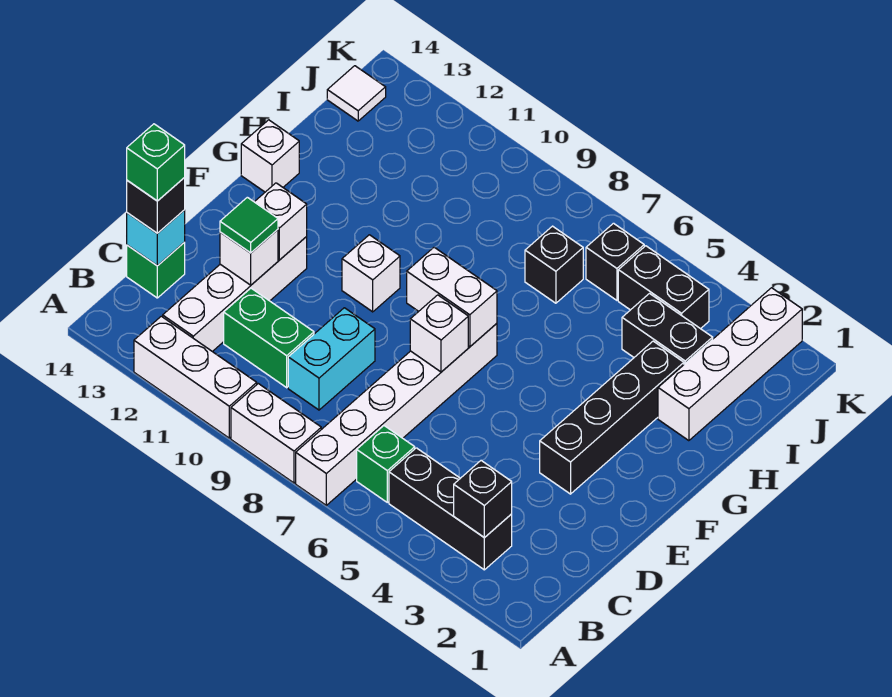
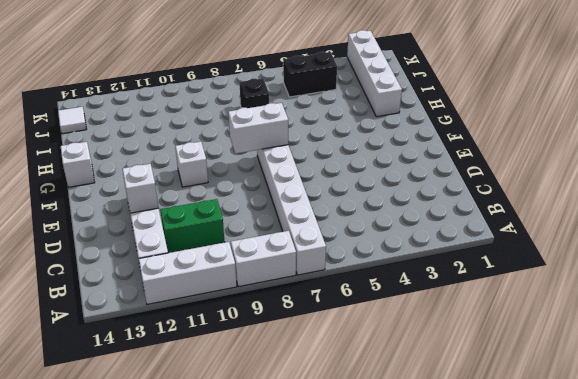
none -> black 1x3 brick [389,448,512,570]
none -> green 1x1 brick [357,426,415,502]
none -> cyan 1x2 brick [288,308,375,410]

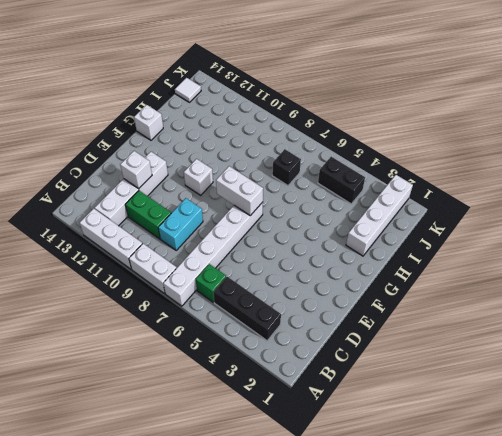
none -> green 1x1 brick [127,242,185,298]
none -> black 1x4 brick [540,341,684,494]
none -> black 1x2 brick [622,294,713,364]

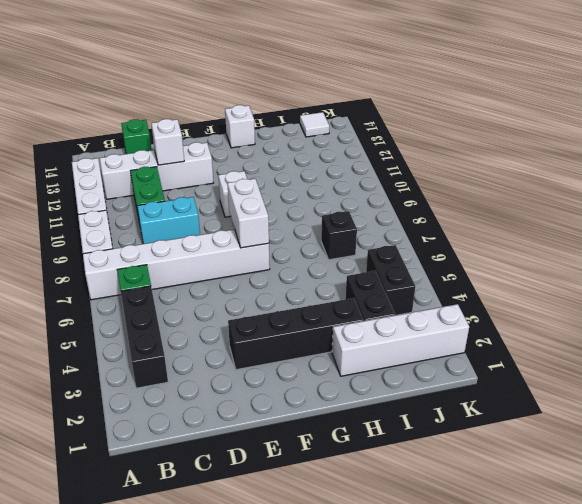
none -> black 1x1 brick [586,223,644,300]
none -> black 1x1 brick [454,461,512,538]
none -> cyan 1x1 brick [127,210,185,266]

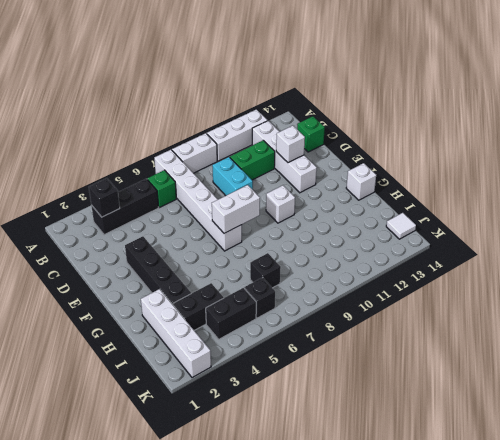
none -> cyan 1x1 brick [127,210,185,266]
none -> white 1x1 brick [410,295,468,372]
none -> white 1x1 brick [255,183,307,260]

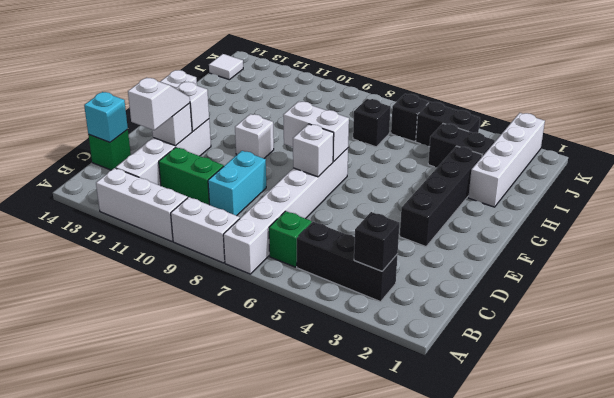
white 1x2 slope [128,78,190,130] -> green 1x1 tile [220,197,278,253]
none -> black 1x1 brick [127,178,185,233]
none -> green 1x1 brick [127,124,185,201]

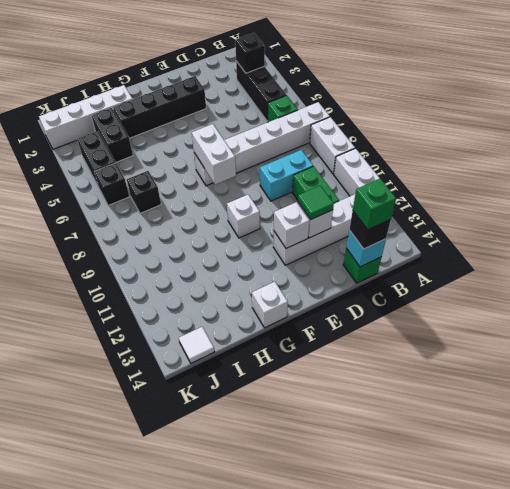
none -> white 1x1 brick [410,295,468,372]

